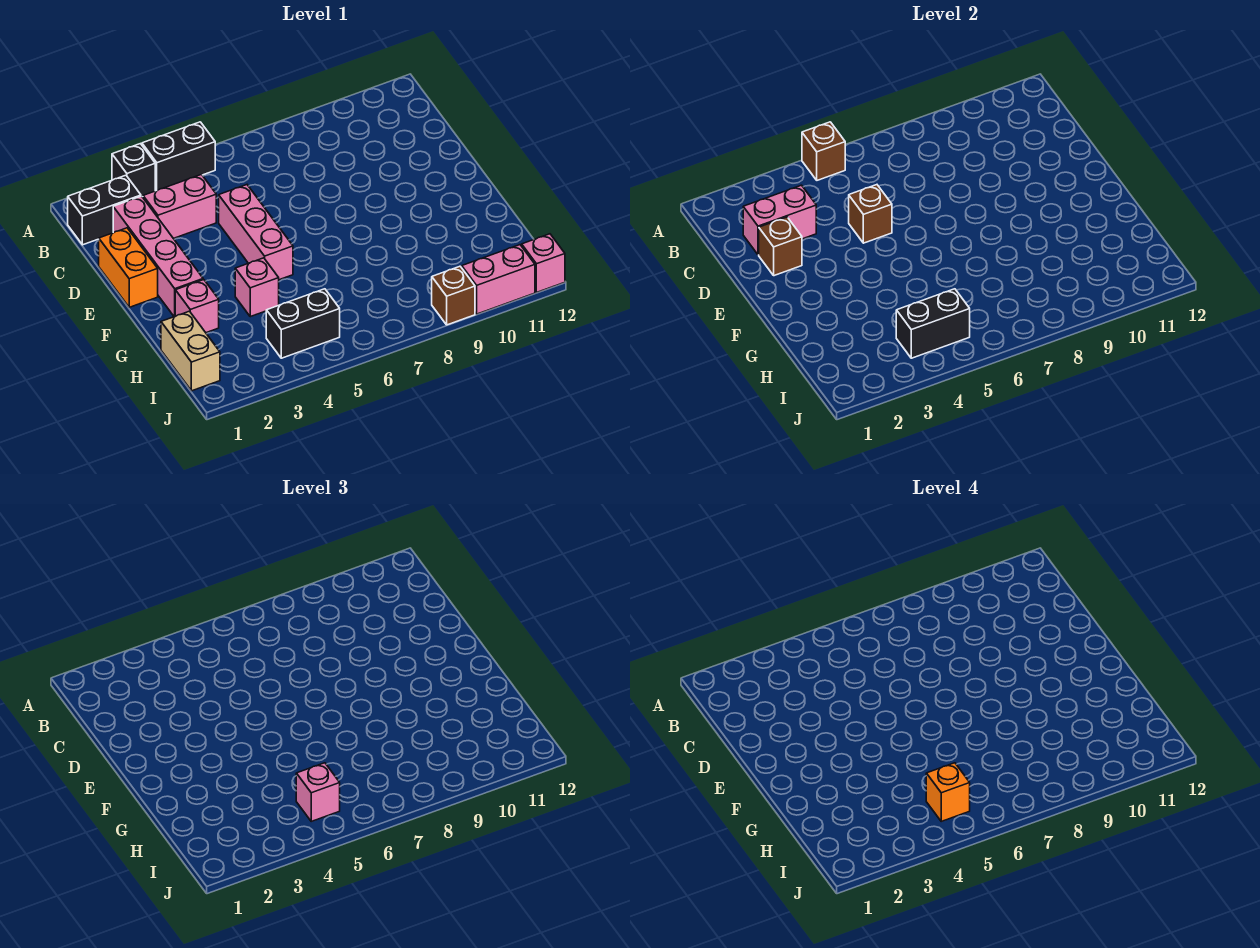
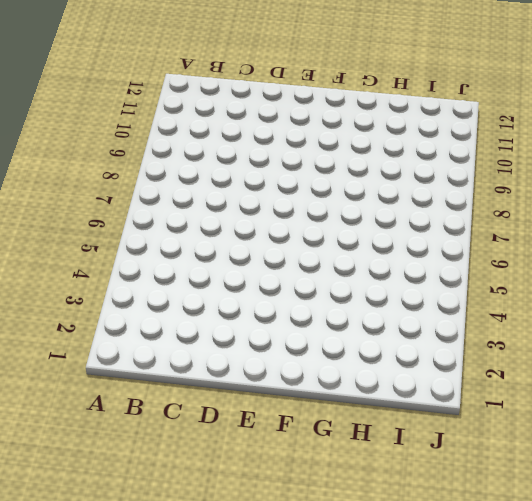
none -> black 1x1 brick [112,144,155,197]
none -> black 1x2 brick [142,122,215,191]
none -> black 1x2 brick [68,175,141,245]

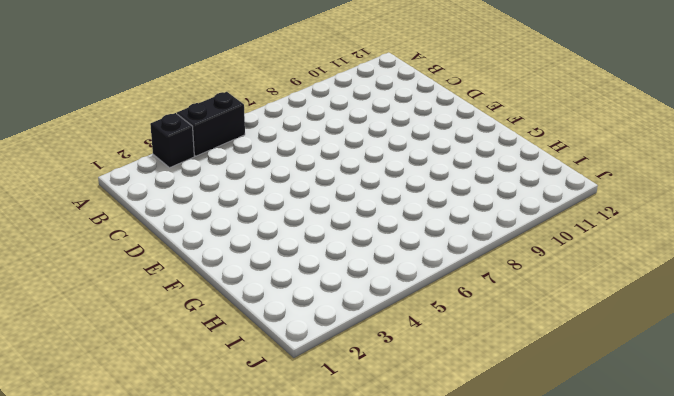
none -> black 1x2 brick [68,175,141,245]
none -> pink 1x4 brick [113,196,203,317]
none -> pink 1x2 brick [143,175,216,239]

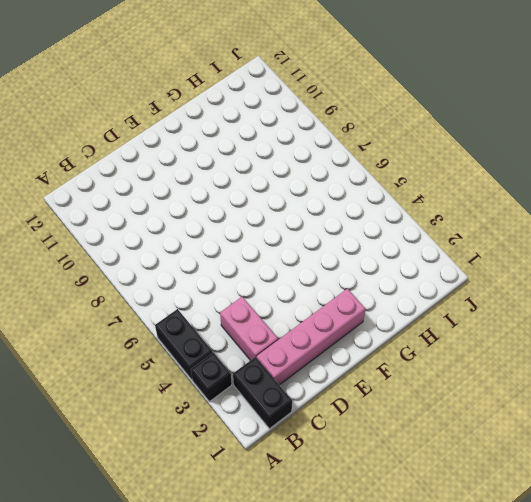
none -> orange 1x2 brick [99,228,158,307]
none -> pink 1x3 brick [219,185,293,280]
none -> pink 1x1 brick [175,280,219,333]

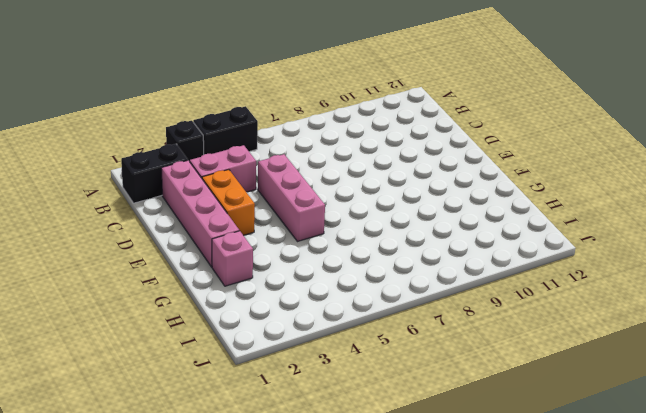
orange 1x2 brick [202,170,255,235] -> orange 1x2 brick moved to [99,228,158,307]
none -> pink 1x1 brick [235,258,279,317]
none -> tan 1x2 brick [161,311,220,391]
none -> black 1x2 brick [266,289,340,358]

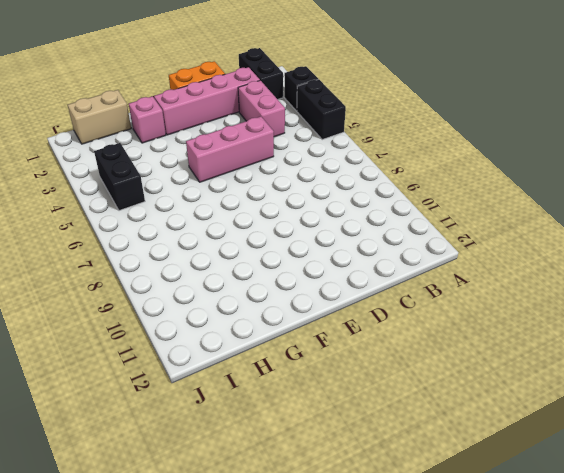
none -> pink 1x1 brick [235,258,279,317]
none -> brown 1x1 brick [432,266,475,325]
none -> pink 1x2 brick [462,245,535,314]

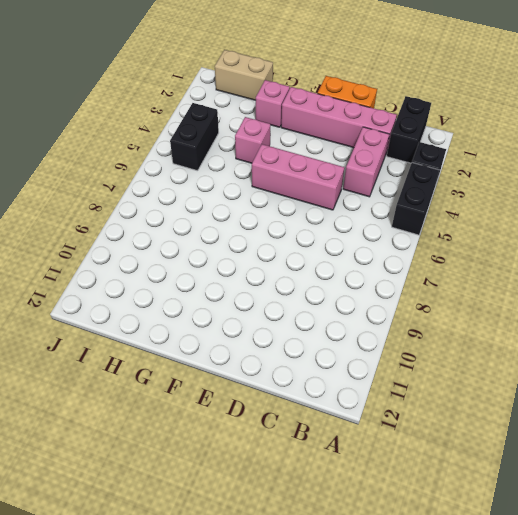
none -> brown 1x1 brick [432,266,475,325]
none -> pink 1x2 brick [462,245,535,314]
none -> pink 1x1 brick [522,234,565,293]

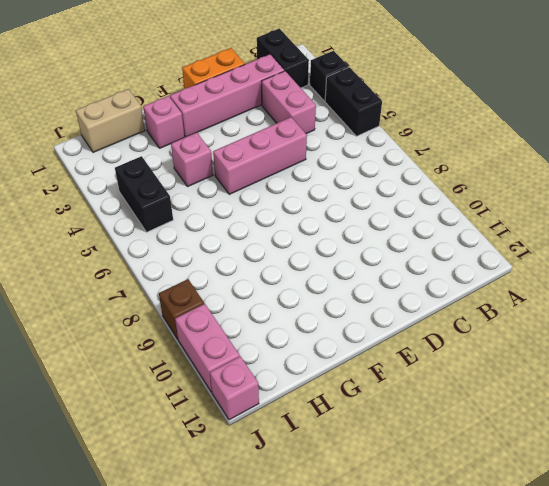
none -> brown 1x1 brick [802,122,845,180]
none -> pink 1x2 brick [743,185,816,255]
none -> brown 1x1 brick [759,217,802,276]

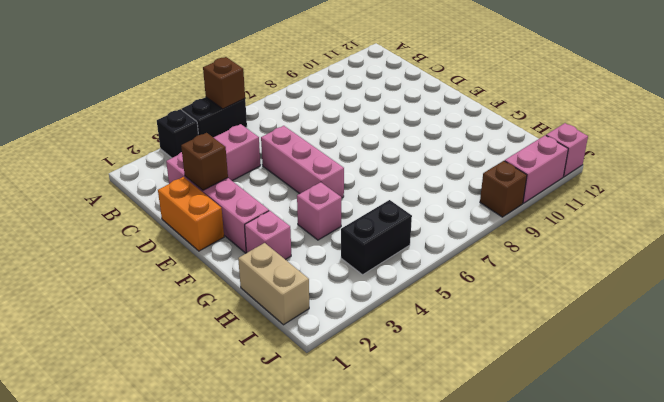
none -> black 1x2 brick [68,175,141,245]
none -> pink 1x2 brick [743,185,816,255]
none -> brown 1x1 brick [849,185,892,243]

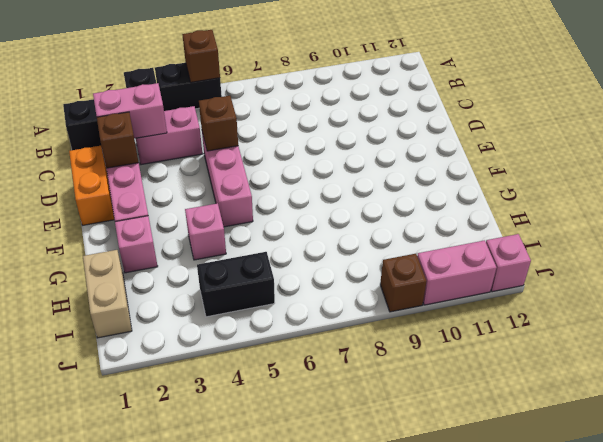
none -> black 1x2 brick [896,289,970,358]
none -> pink 1x1 brick [296,763,340,821]
none -> orange 1x1 brick [926,763,970,821]

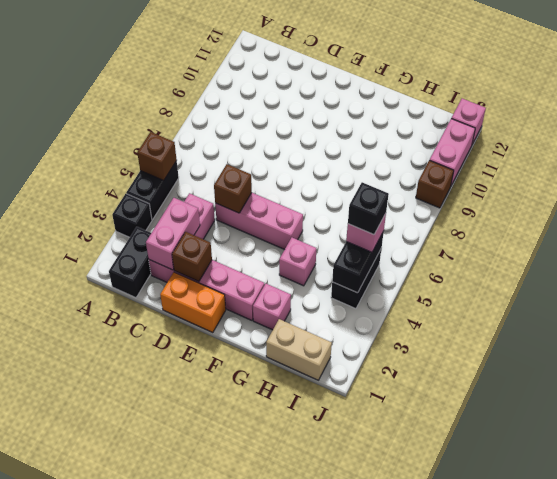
black 1x1 brick [348,182,389,235] -> orange 1x1 brick [926,763,970,821]

